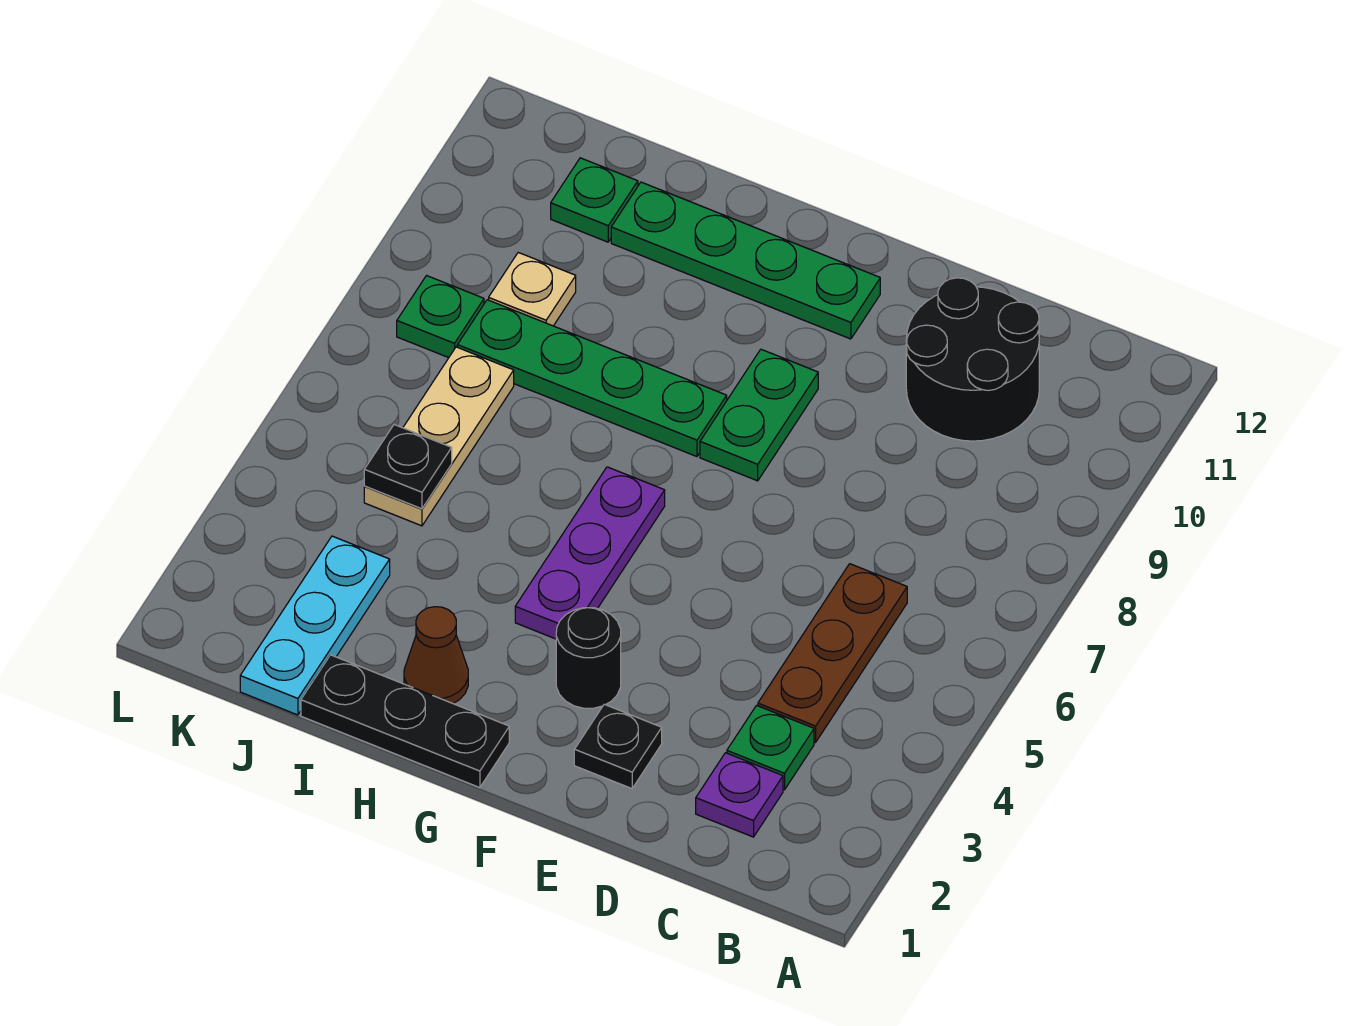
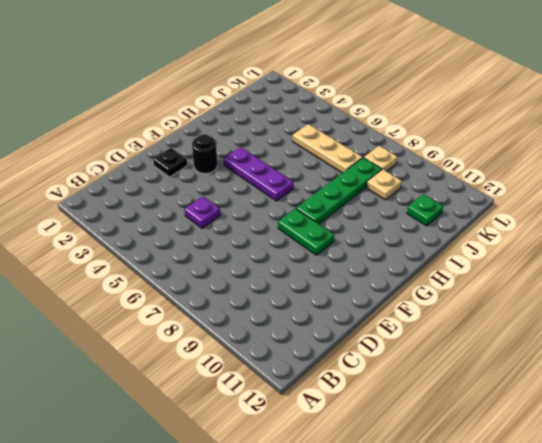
purple 1x1 plate [185,196,220,228] -> purple 1x1 plate moved to [696,753,783,837]
tan 1x1 plate [364,146,397,171] -> green 1x1 plate [397,276,484,358]
none -> green 1x1 plate [727,706,814,790]
none -> brown 1x3 plate [758,564,907,743]
none -> black 2x2 round brick [906,278,1039,441]

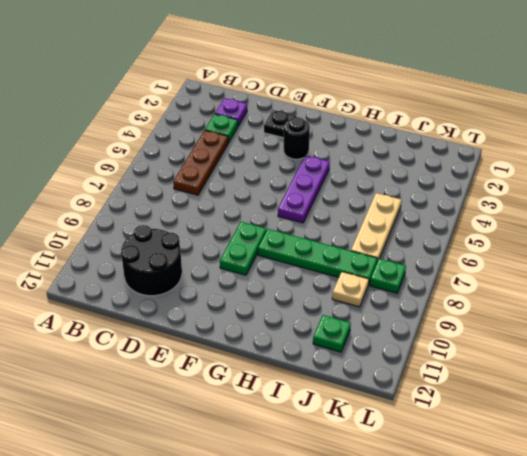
none -> green 1x4 plate [611,182,880,339]
none -> black 1x3 plate [301,655,509,788]
none -> brown 1x1 cone [404,607,468,703]

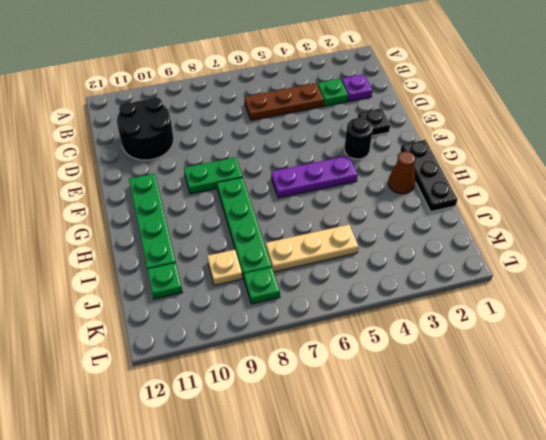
none -> cyan 1x3 plate [240,536,390,715]
none -> black 1x1 plate [364,425,452,509]

